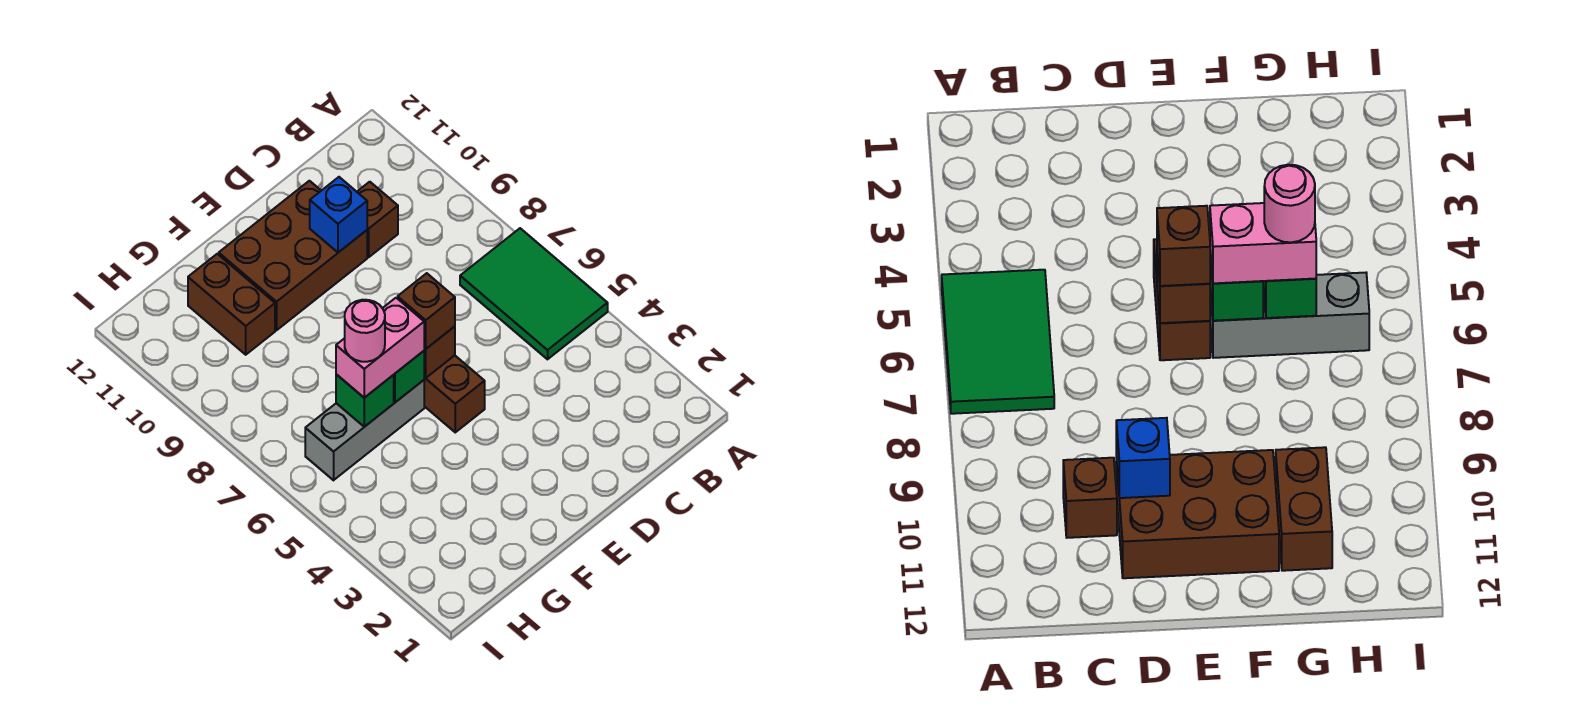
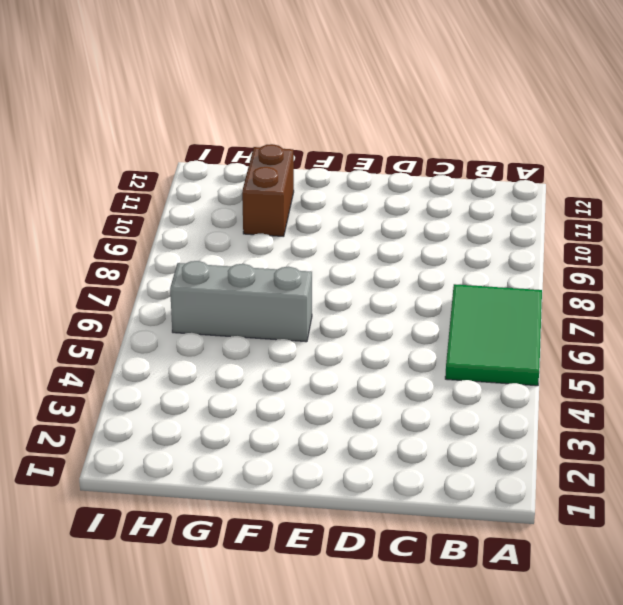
none -> brown 1x1 brick [357,182,398,257]
none -> brown 2x3 brick [219,181,367,330]
none -> brown 1x2 brick [424,355,485,432]

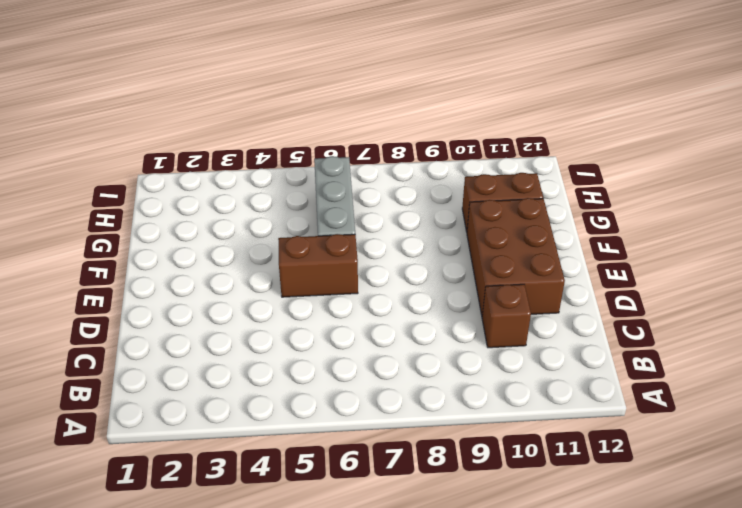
none -> green 2x3 tile [460,228,608,359]
none -> blue 1x1 brick [310,177,367,252]
none -> brown 1x1 brick [424,326,455,378]

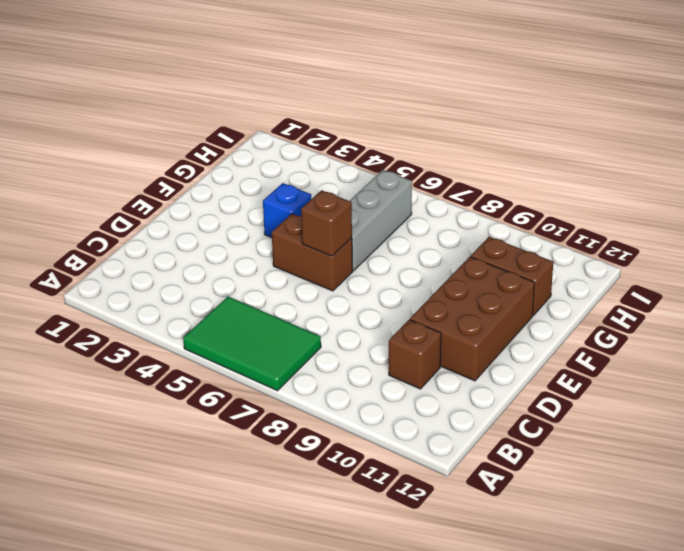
blue 1x1 brick [263,183,311,238] -> blue 1x1 brick moved to [310,177,367,252]
none -> green 1x1 brick [394,351,424,402]
none -> green 1x1 brick [336,374,394,427]
none -> brown 1x1 brick [398,273,455,349]

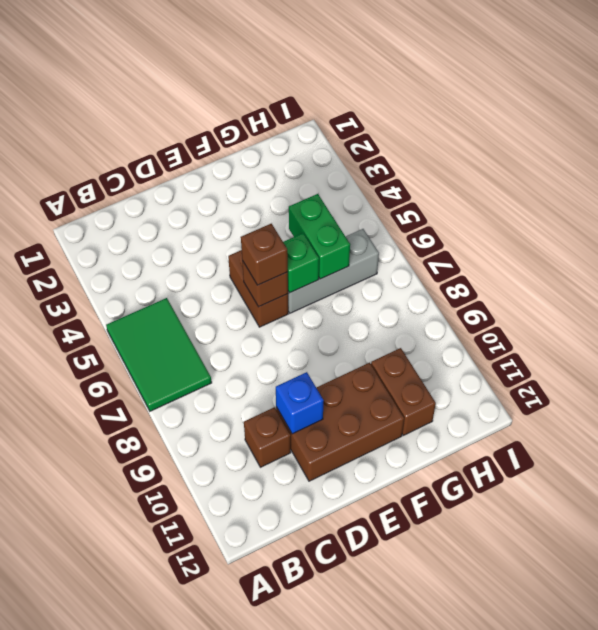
green 1x2 brick [289,194,350,279] -> green 1x1 brick [336,374,394,427]
none -> pink 1x2 brick [336,298,424,398]
none -> pink 1x1 round brick [345,300,385,362]

